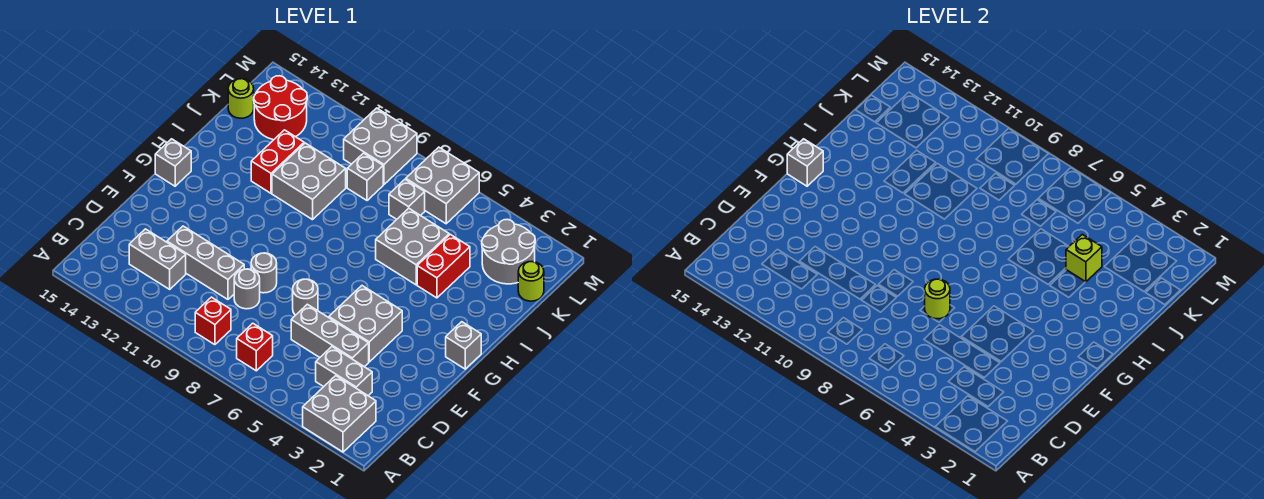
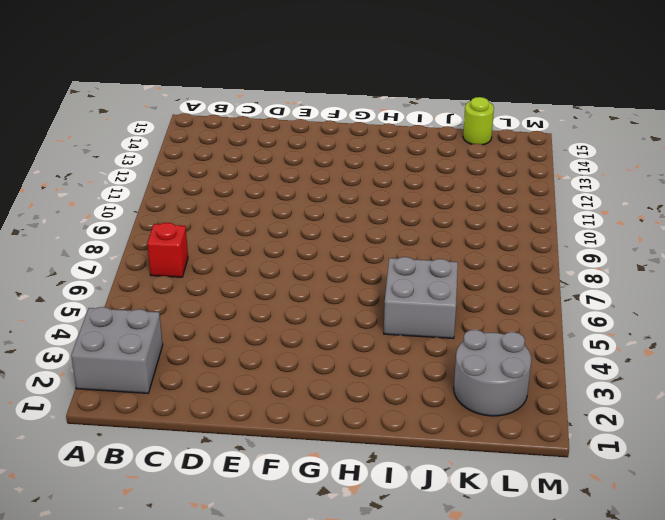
none -> red 1x1 brick [195,297,231,345]
none -> grey 1x2 brick [316,347,372,396]
none -> grey 1x2 brick [129,229,186,289]

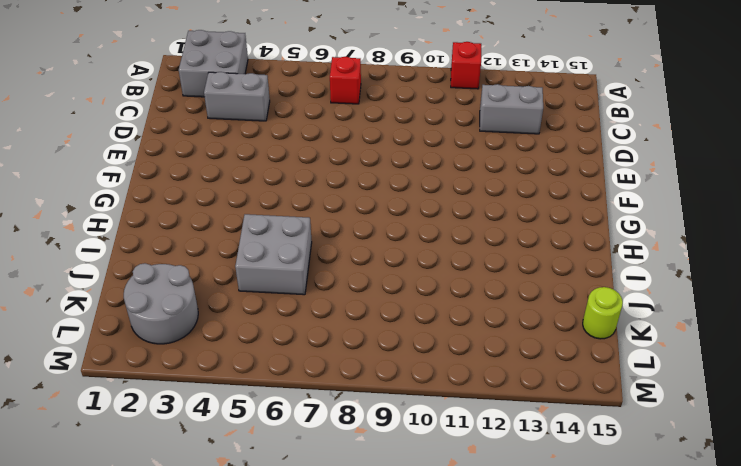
red 1x1 brick [451,42,481,89] -> red 1x1 brick moved to [195,297,231,345]
none -> grey 1x3 brick [291,304,369,367]
none -> grey 1x1 round brick [234,269,260,309]
none -> grey 1x3 brick [167,226,244,299]

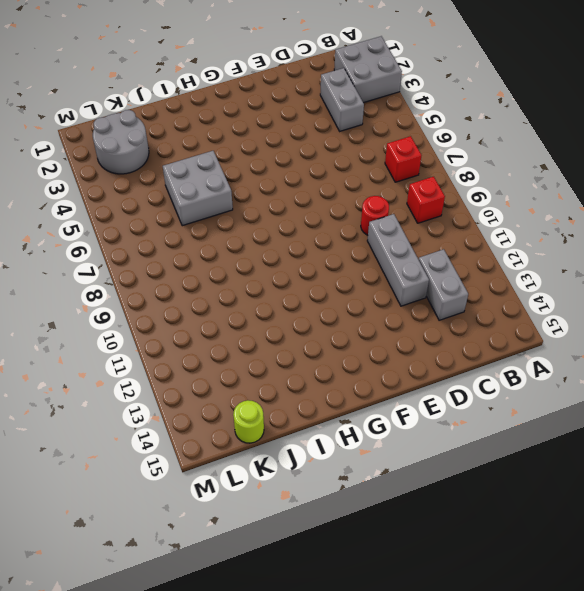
red 1x1 round brick [361,196,389,235] -> grey 1x1 round brick [234,269,260,309]
none -> grey 1x3 brick [291,304,369,367]
none -> grey 2x2 brick [329,286,402,362]
none -> grey 1x1 round brick [293,279,318,315]

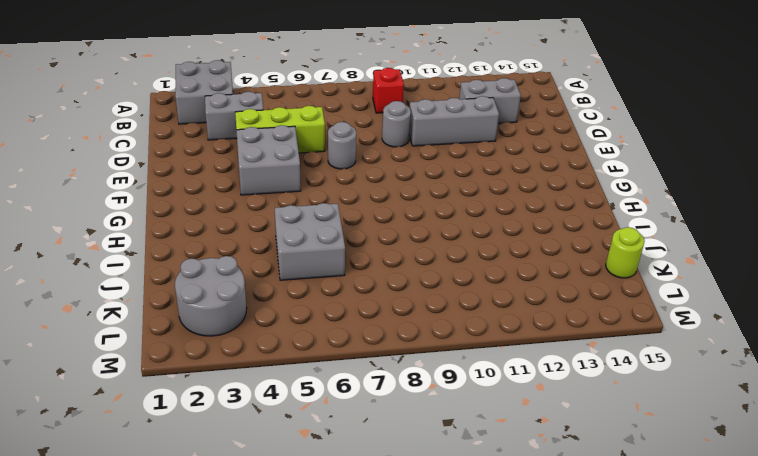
lime 1x3 brick [235,106,325,153] -> grey 1x3 brick [291,304,369,367]
none -> red 1x1 brick [237,323,273,371]
none -> grey 1x1 round brick [251,253,277,293]
none -> grey 1x1 brick [446,322,481,369]

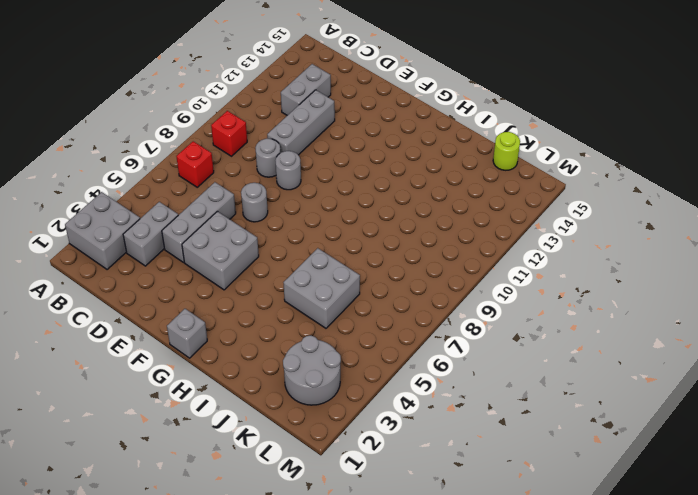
none -> grey 1x1 brick [155,139,191,186]
none -> red 1x2 brick [417,234,470,298]
none -> grey 2x2 brick [272,143,346,220]

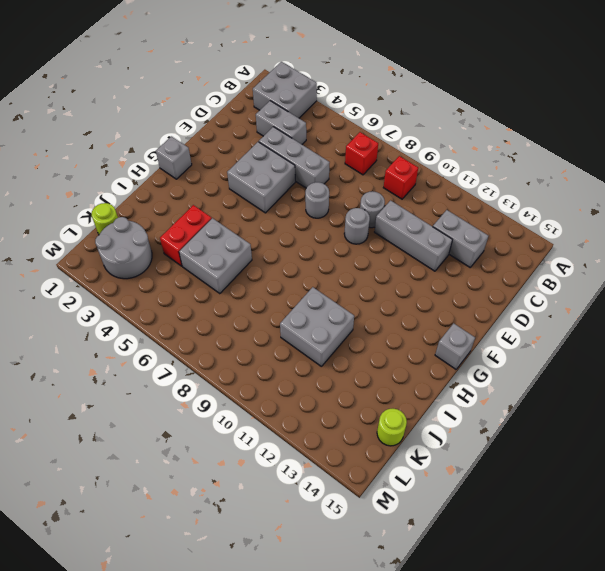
none -> red 1x2 brick [251,130,304,193]
none -> grey 1x1 brick [389,179,425,219]
none -> grey 1x1 brick [347,153,383,201]

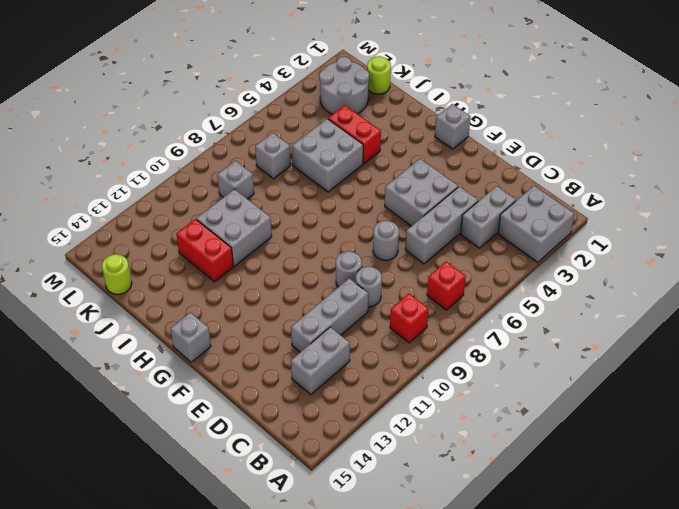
none -> red 2x2 round brick [254,76,307,140]
none -> grey 2x2 brick [406,147,479,224]
none -> grey 2x2 brick [344,108,417,184]

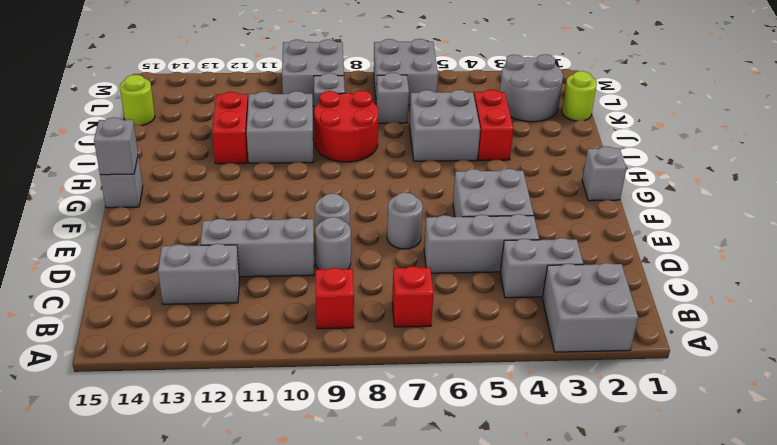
red 2x2 round brick [314,91,379,162] -> red 2x2 round brick moved to [254,76,307,140]
none -> lime 1x1 round brick [925,279,950,319]
none -> lime 1x1 brick [1066,234,1102,282]

